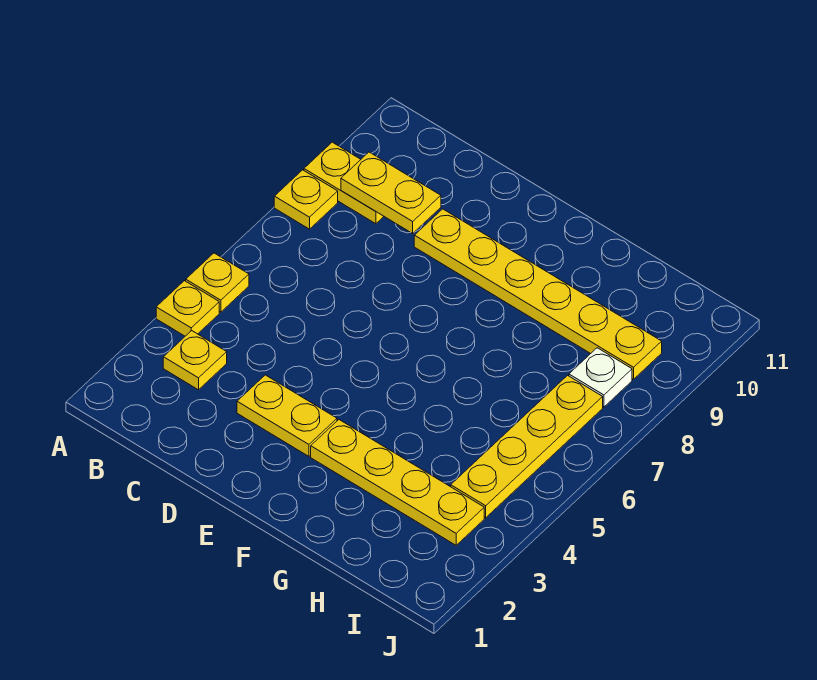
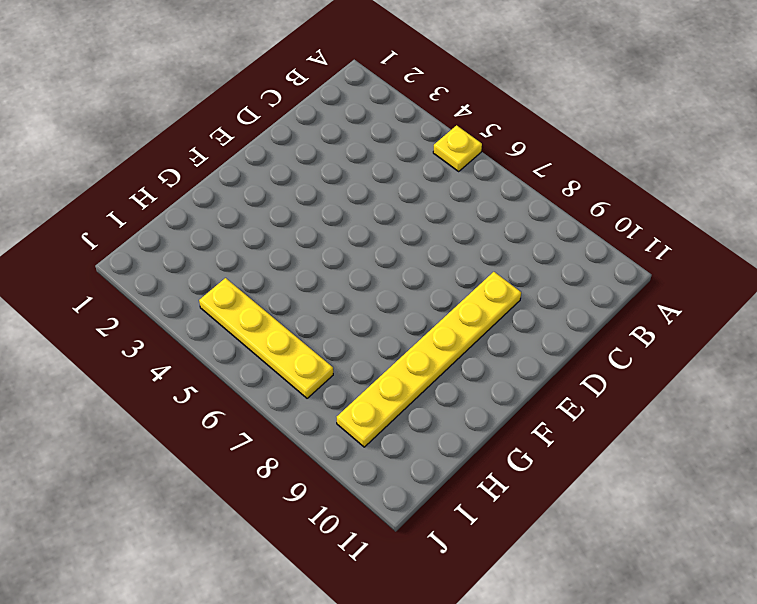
none -> yellow 1x1 plate [156,281,219,336]
none -> yellow 1x1 plate [274,170,338,229]

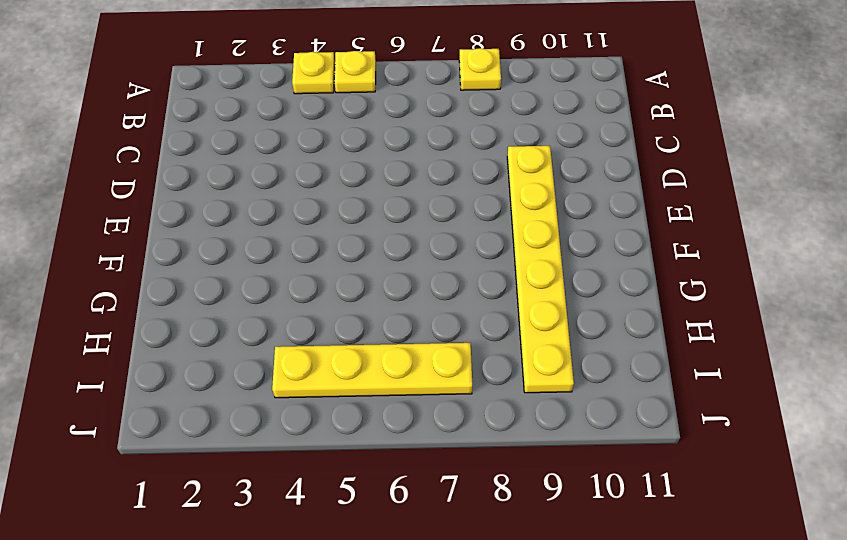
none -> yellow 1x2 plate [304,142,384,224]
none -> yellow 1x1 plate [163,331,227,390]

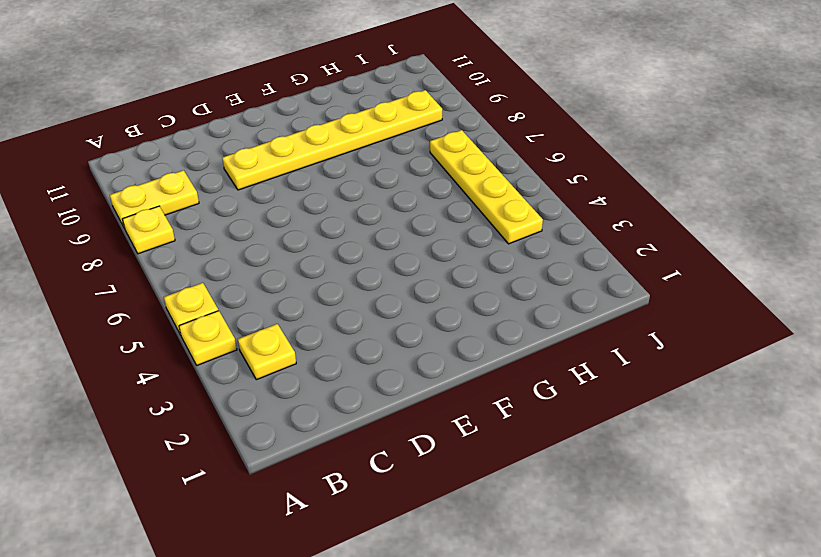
none -> yellow 1x2 plate [237,375,337,456]
none -> yellow 1x4 plate [311,420,484,545]

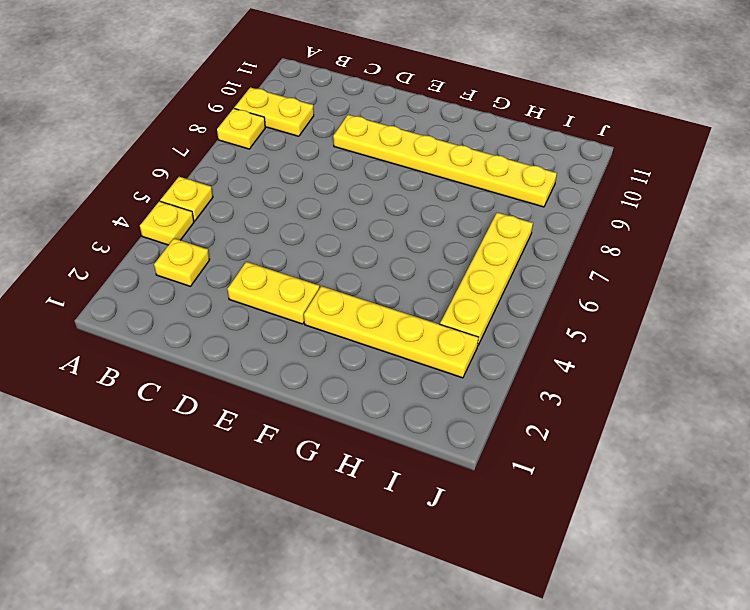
none -> white 1x1 plate [569,348,632,407]
none -> yellow 1x2 plate [341,152,441,233]

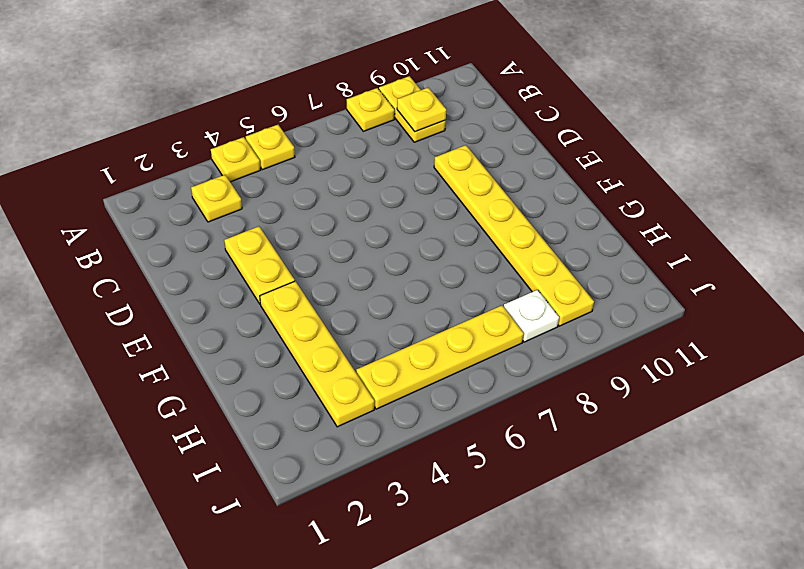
yellow 1x1 plate [397,88,446,132] -> yellow 1x2 plate [341,152,441,233]

